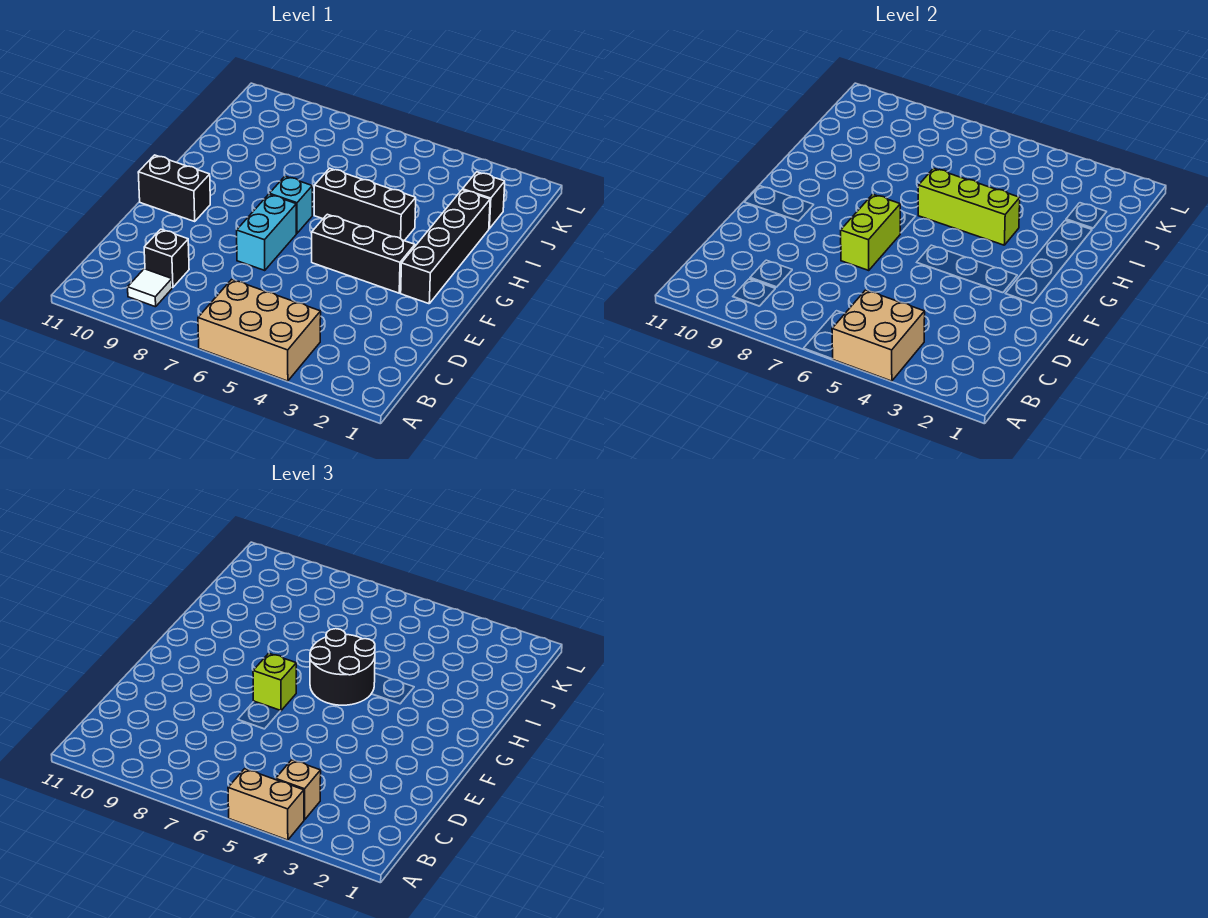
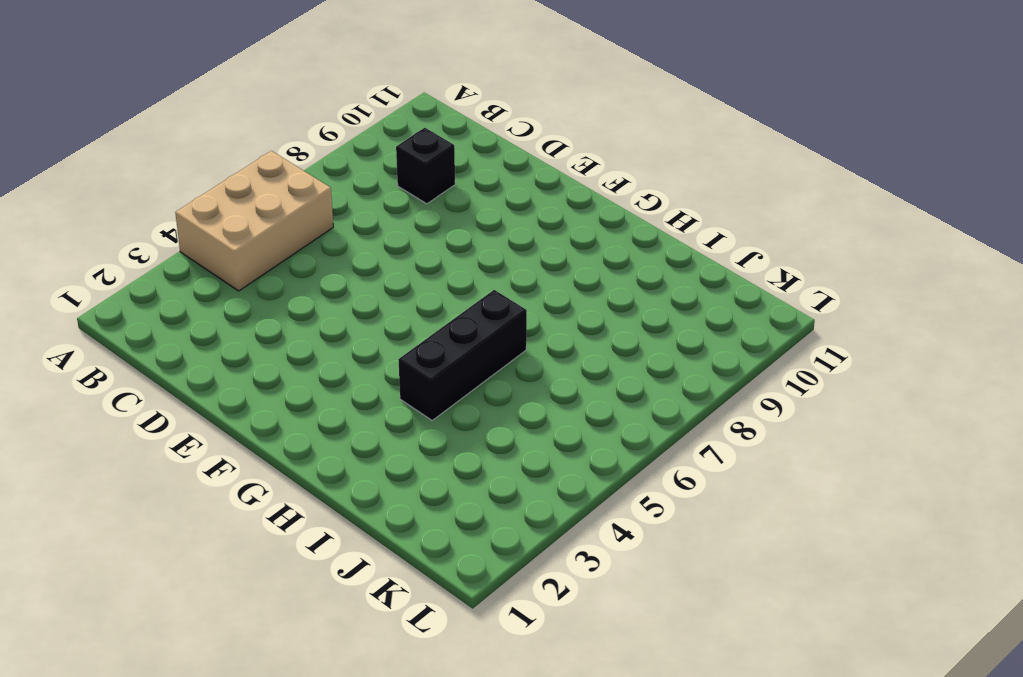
none -> white 1x1 tile [128,269,172,307]
none -> cyan 1x2 brick [237,194,296,270]
none -> black 1x4 brick [401,190,490,304]

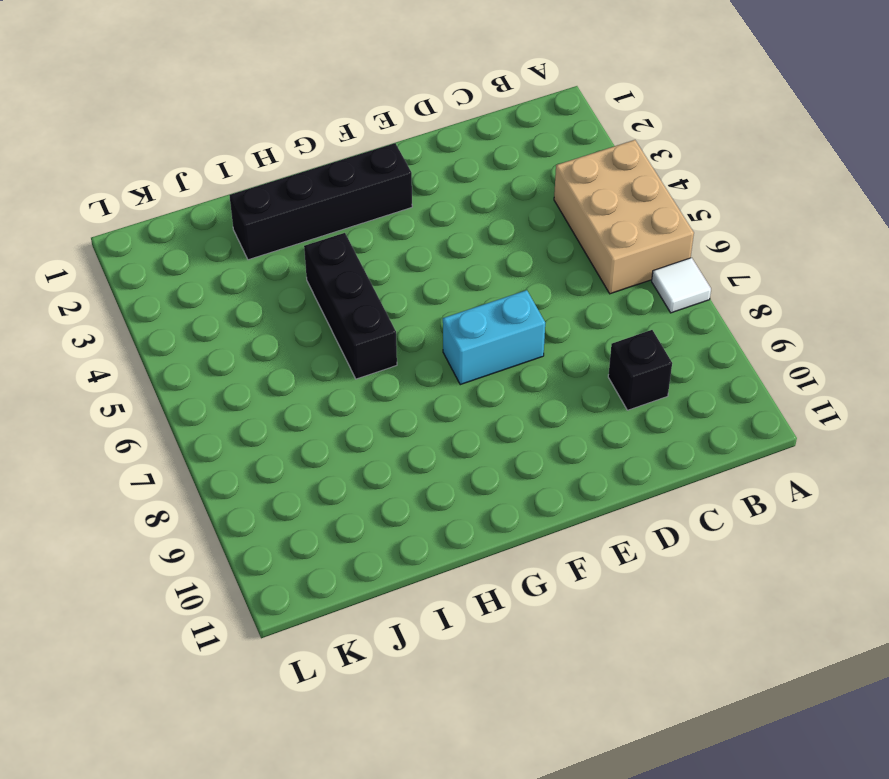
white 1x1 tile [652,258,711,313] -> white 1x1 tile moved to [128,269,172,307]
none -> black 1x3 brick [312,214,415,293]
none -> black 1x2 brick [138,155,210,221]
none -> cyan 1x1 brick [269,176,312,233]

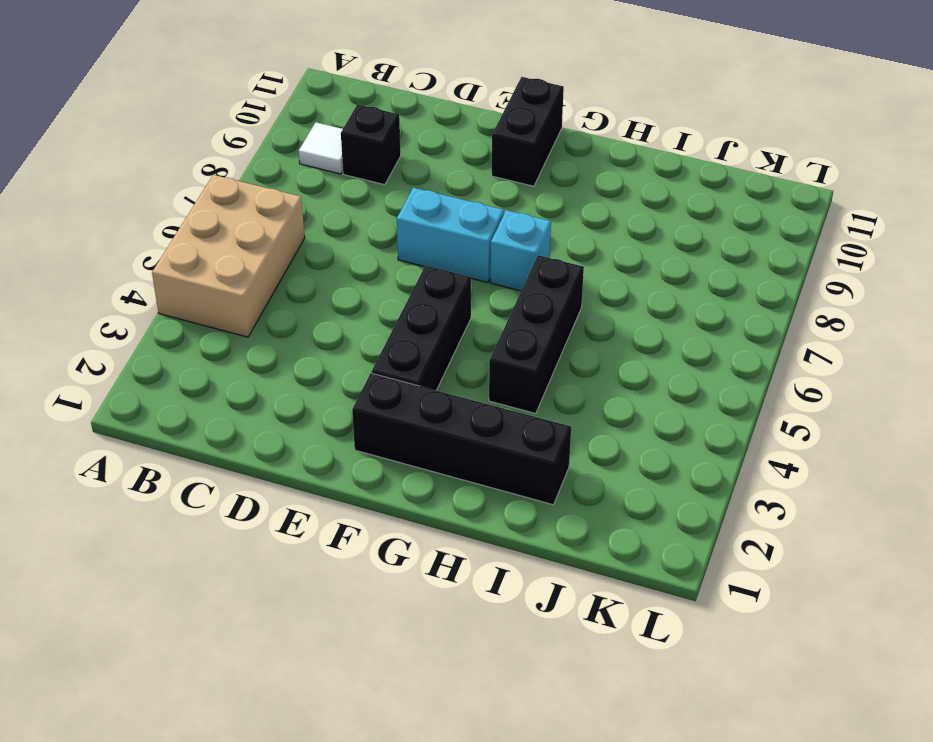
none -> black 1x1 brick [463,172,505,229]
none -> tan 2x2 brick [832,290,925,381]
none -> lime 1x2 brick [841,194,900,270]

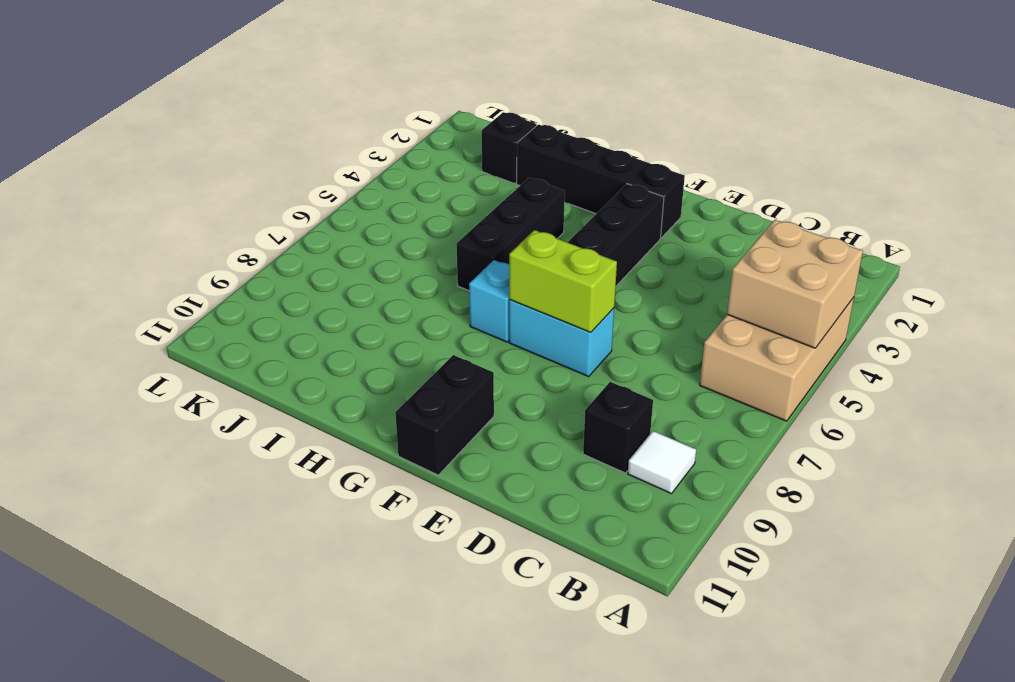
none -> lime 1x3 brick [918,168,1020,245]
none -> tan 1x2 brick [228,769,304,840]
none -> tan 1x1 brick [276,760,321,820]

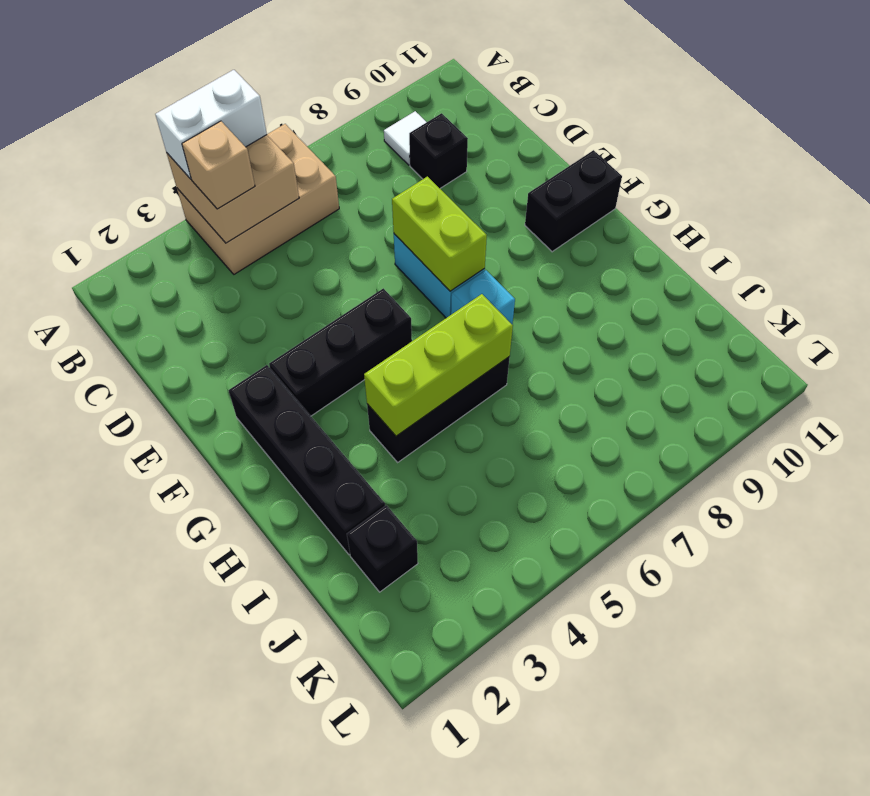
white 1x2 brick [155,70,267,179] -> tan 1x2 brick [228,769,304,840]
none -> lime 1x1 brick [253,653,296,711]
none -> black 2x2 round brick [310,629,375,705]

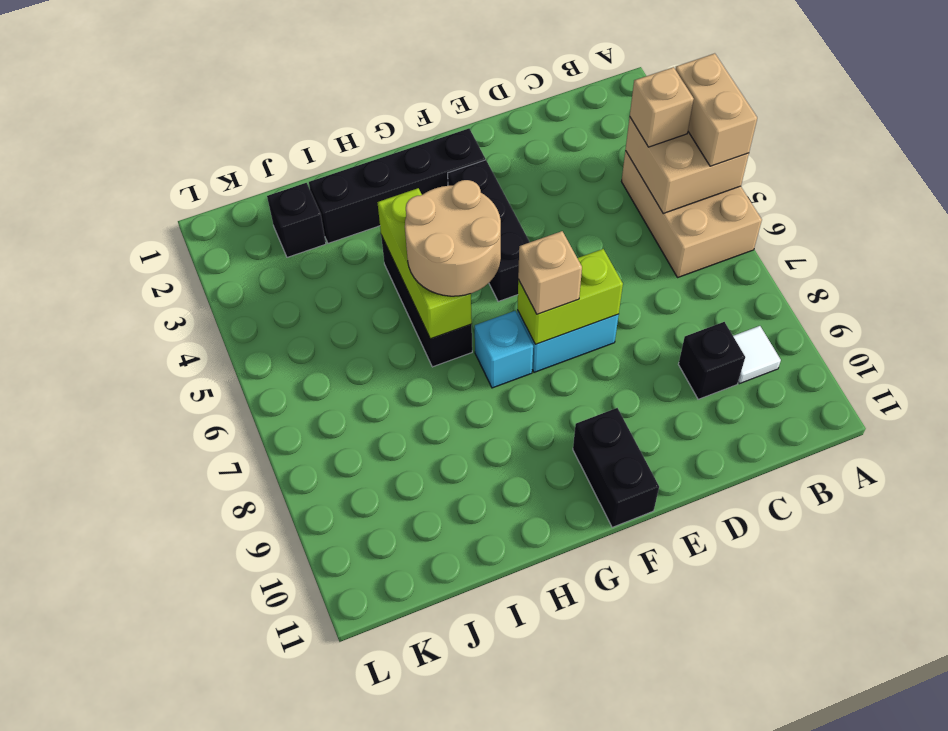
tan 1x1 brick [518,231,582,314] -> lime 1x1 brick [253,653,296,711]
tan 2x2 round brick [405,180,501,296] -> black 2x2 round brick [310,629,375,705]

